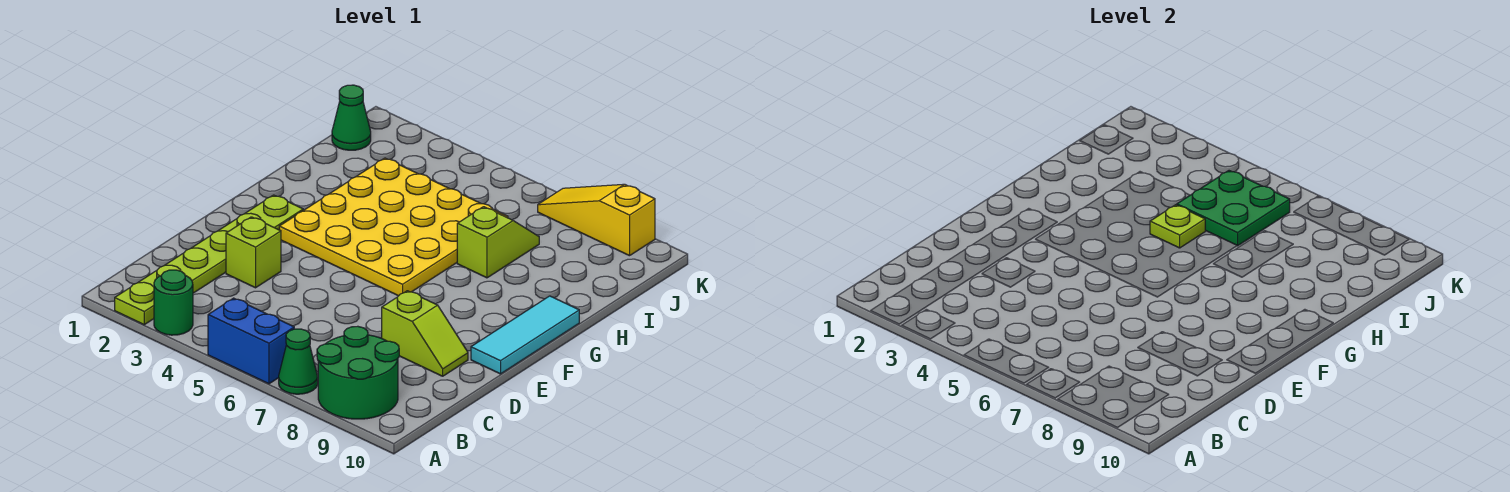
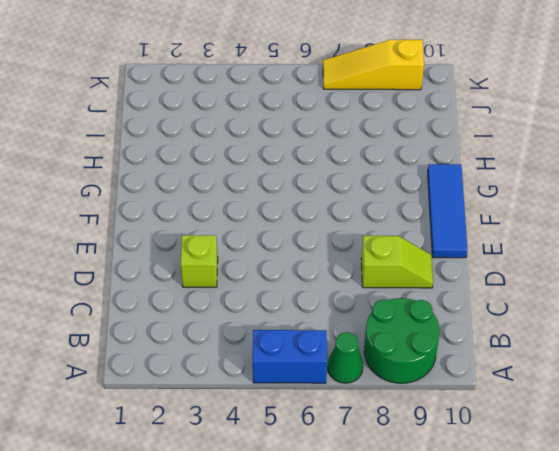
blue 1x3 tile [428,164,468,258] -> cyan 1x3 tile [471,296,579,374]
none -> lime 1x6 plate [115,195,303,325]
none -> green 1x1 round brick [154,270,193,335]
none -> yellow 4x4 plate [279,158,508,296]

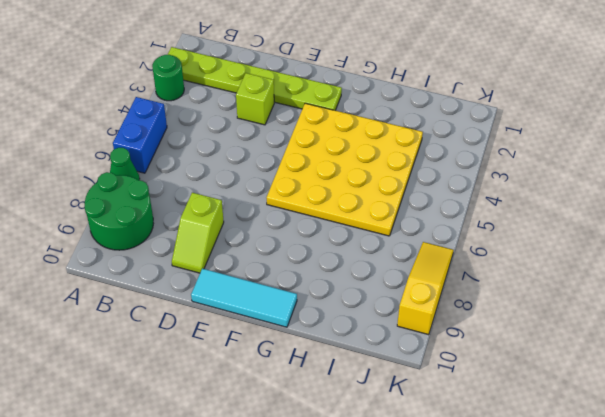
none -> lime 1x2 slope [457,207,539,278]
none -> green 1x1 cone [332,85,371,150]
none -> lime 1x1 plate [1150,205,1205,248]

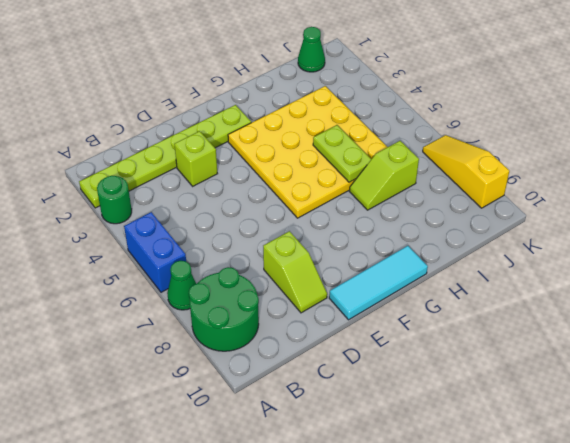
lime 1x2 plate [313,125,371,182] -> lime 1x1 plate [1150,205,1205,248]
lime 1x2 slope [349,141,419,210] -> lime 1x2 slope turned to [457,207,539,278]
none -> green 2x2 plate [1177,171,1290,246]

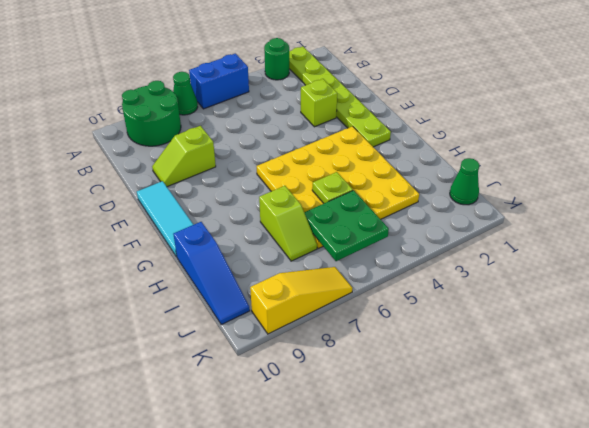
blue 1x3 slope [173,222,250,325] -> none

